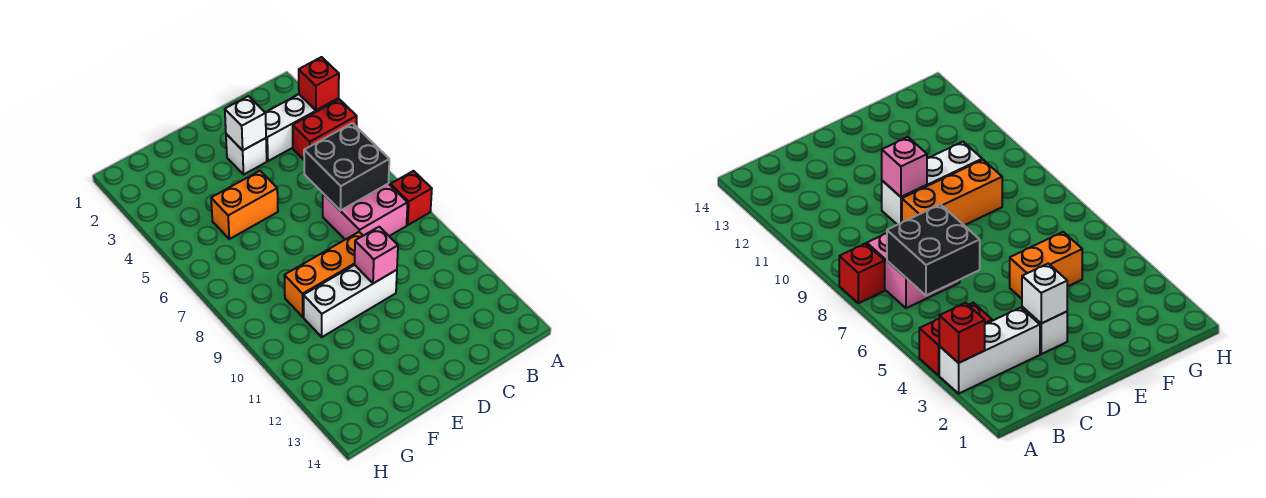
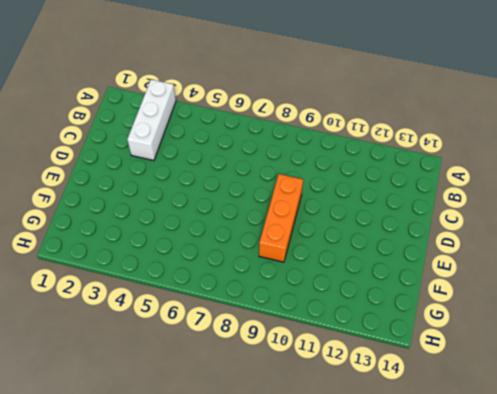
none -> red 1x2 brick [293,99,357,160]
none -> red 1x1 brick [391,171,432,225]
none -> pink 2x2 brick [323,184,408,240]

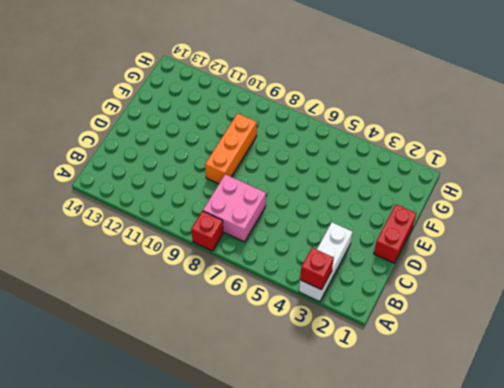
red 1x2 brick [374,204,417,263] -> red 1x2 brick moved to [293,99,357,160]
none -> white 1x1 brick [226,134,267,174]
none -> white 1x3 brick [303,265,397,337]
none -> orange 1x2 brick [211,171,278,239]

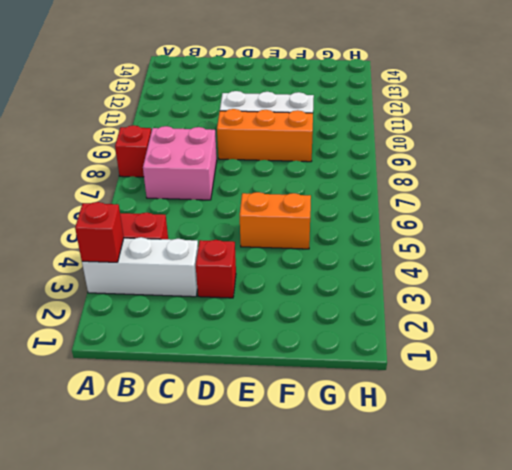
red 1x1 brick [196,240,236,298] -> white 1x1 brick [226,134,267,174]
none -> black 2x2 brick [304,123,389,211]
none -> white 1x1 brick [225,96,266,150]
none -> pink 1x1 brick [355,227,398,283]

